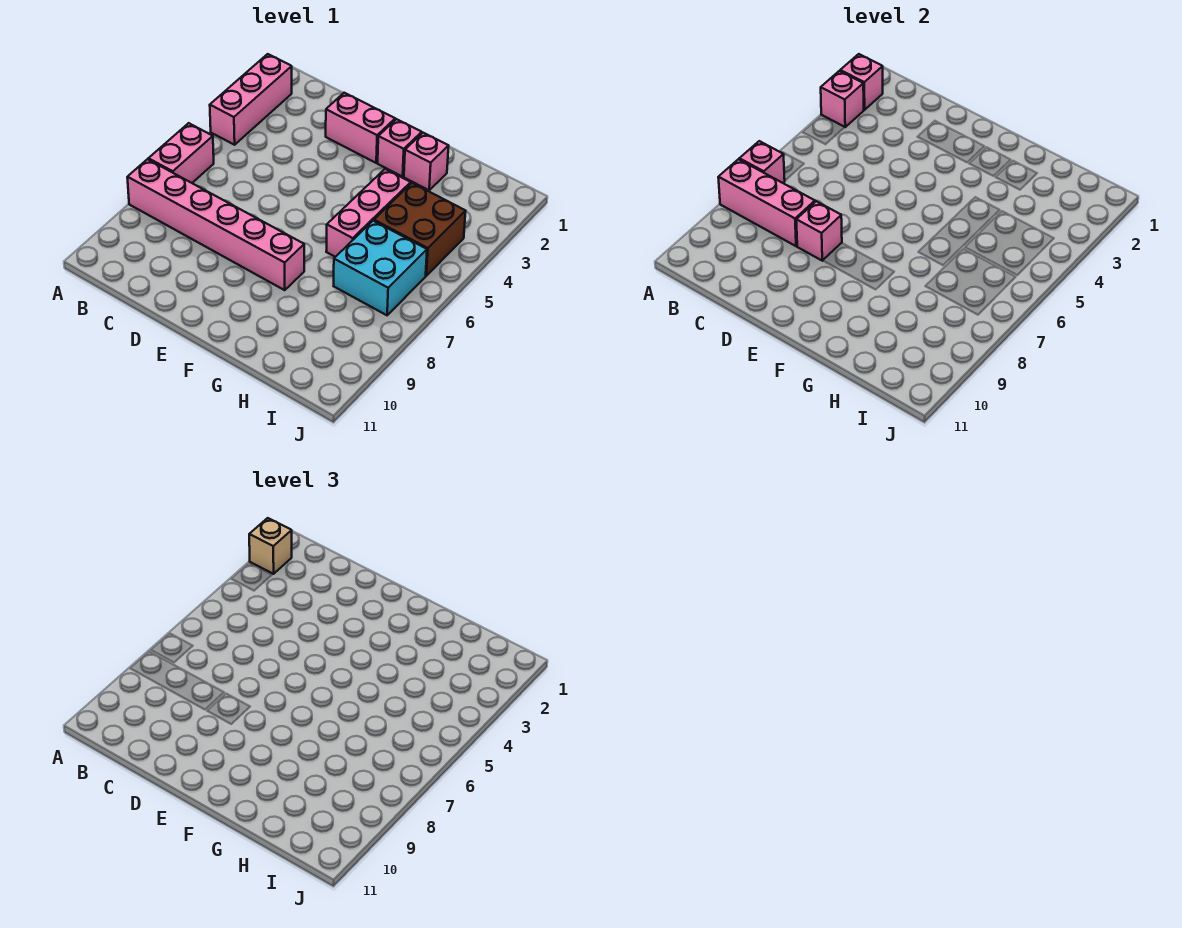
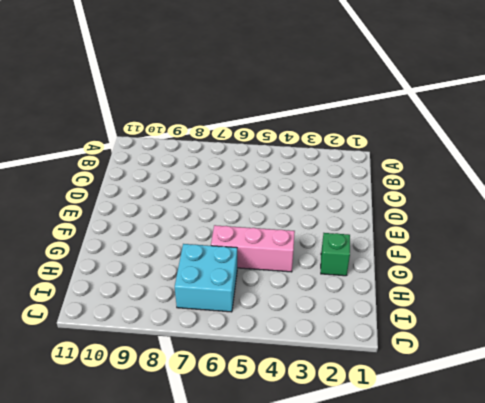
green 1x1 brick [321,233,350,276] -> pink 1x1 brick [404,133,449,190]
none -> pink 1x3 brick [210,54,292,145]
none -> pink 1x2 brick [148,123,214,183]
none -> pink 1x6 brick [127,159,304,290]

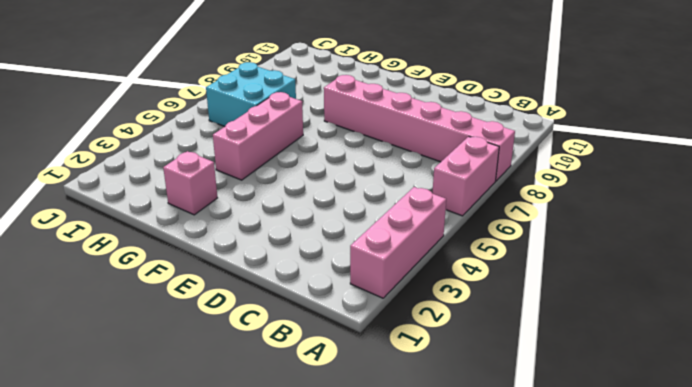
none -> pink 1x2 brick [326,93,395,163]
none -> pink 1x1 brick [378,119,422,177]
none -> brown 2x2 brick [374,183,466,276]

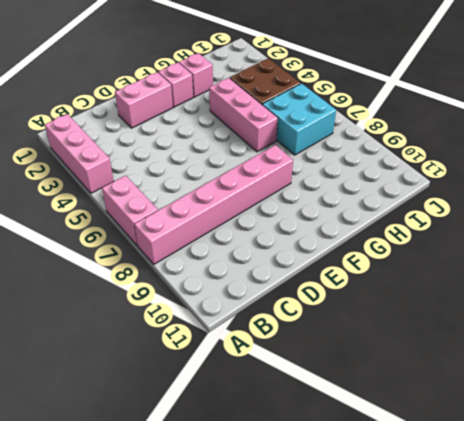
none -> pink 1x1 brick [840,54,883,110]
none -> pink 1x1 brick [821,71,864,127]
none -> pink 1x1 brick [739,141,785,183]

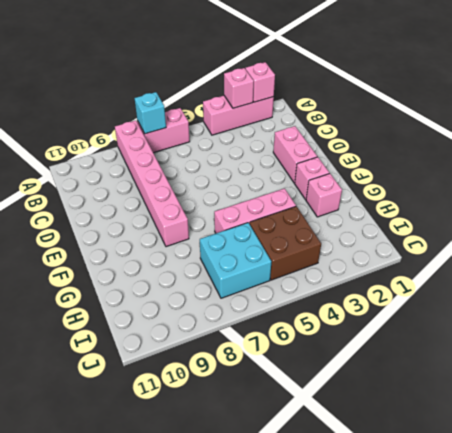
cyan 1x1 brick [135,92,166,134] -> pink 1x1 brick [739,141,785,183]
none -> pink 1x3 brick [718,159,815,246]
none -> pink 1x1 brick [796,201,842,261]
none -> tan 1x1 brick [249,518,292,574]

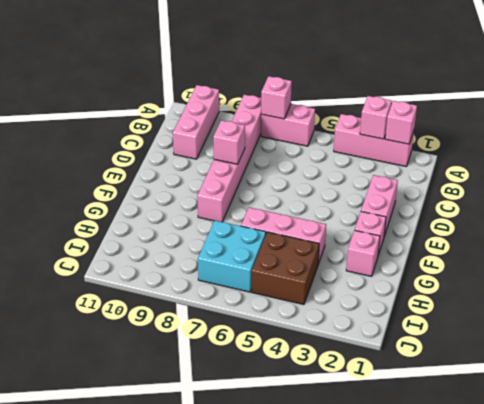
pink 1x3 brick [173,85,219,159] -> pink 1x3 brick moved to [718,159,815,246]
none -> tan 1x1 brick [249,518,292,574]

